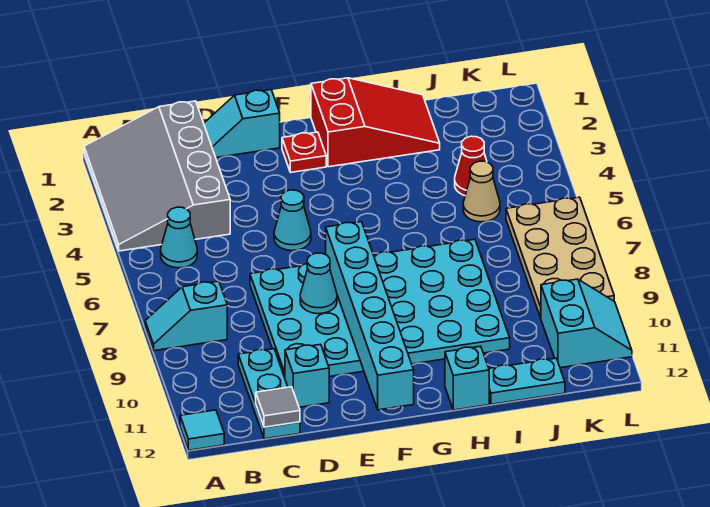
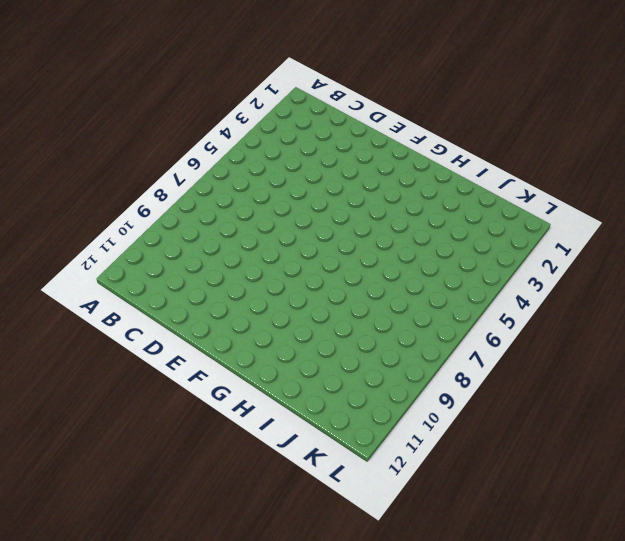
none -> grey 3x4 slope [84,101,230,251]
none -> cyan 1x2 slope [145,281,227,351]
none -> cyan 1x1 tile [180,410,224,450]

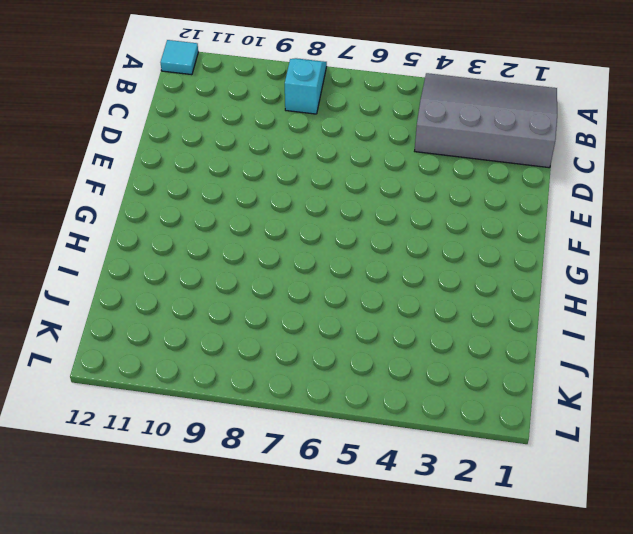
none -> cyan 1x1 cone [161,207,197,268]
none -> cyan 1x3 plate [238,349,300,439]
none -> cyan 1x2 slope [204,90,280,158]

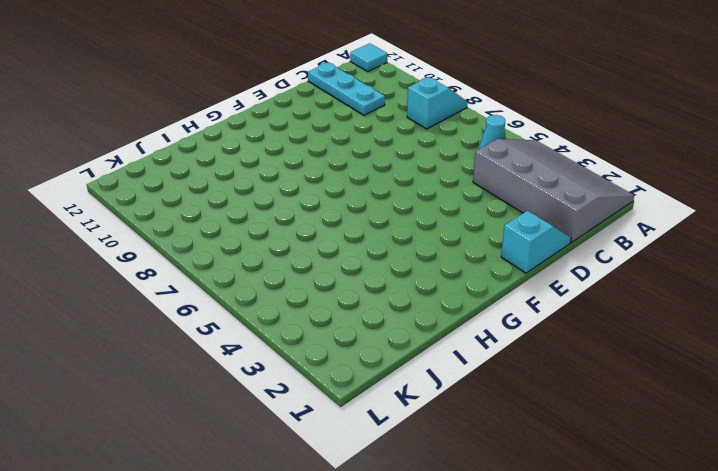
none -> cyan 4x6 plate [250,239,510,378]
none -> cyan 1x1 brick [285,344,329,407]
none -> cyan 1x1 cone [274,190,311,251]

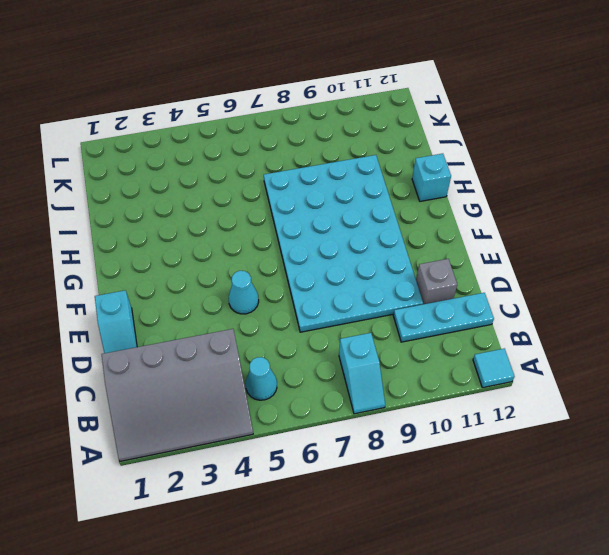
grey 1x1 brick [416,259,457,304] -> cyan 1x1 brick [285,344,329,407]
none -> red 1x1 plate [282,132,326,172]
none -> red 2x3 slope [311,78,440,167]
none -> cyan 1x2 plate [489,358,565,404]

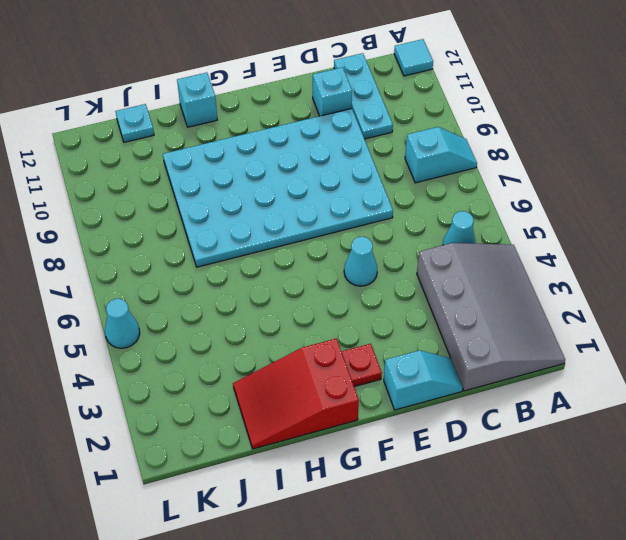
cyan 1x1 plate [115,104,154,142] -> cyan 1x2 plate [489,358,565,404]
cyan 1x1 cone [105,299,140,348] -> cyan 1x1 cone moved to [300,253,337,314]
none -> red 1x1 cone [455,136,487,196]
none -> tan 1x1 cone [463,161,500,222]
none -> tan 2x4 plate [506,197,614,318]

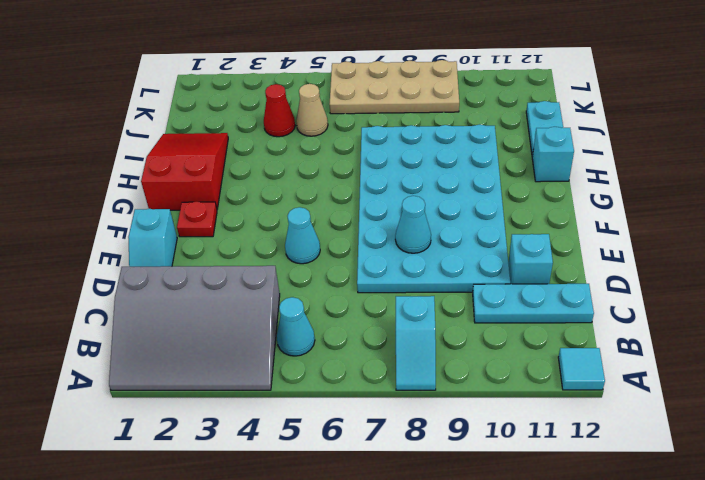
none -> cyan 2x2 slope [541,279,632,368]
none -> grey 1x1 tile [256,387,300,427]
none -> cyan 1x6 brick [326,222,414,410]

